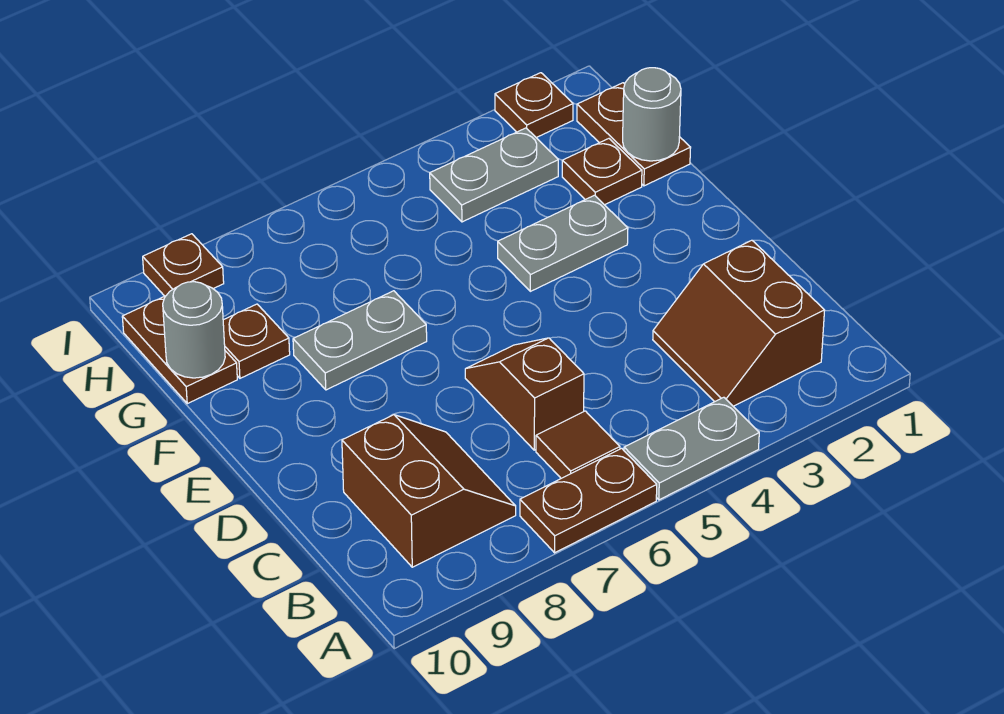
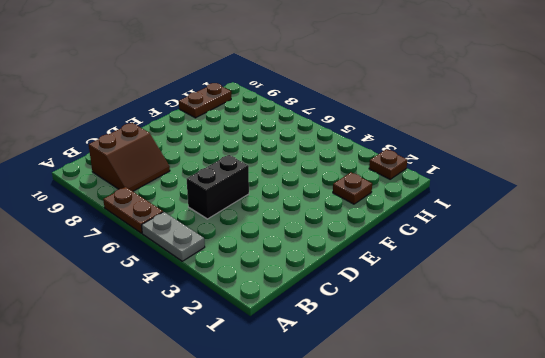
black 1x2 brick [186,155,249,219] -> none
none -> brown 2x2 slope [653,240,825,406]
none -> brown 1x1 tile [536,411,620,478]
none -> brown 1x2 slope [465,338,584,450]

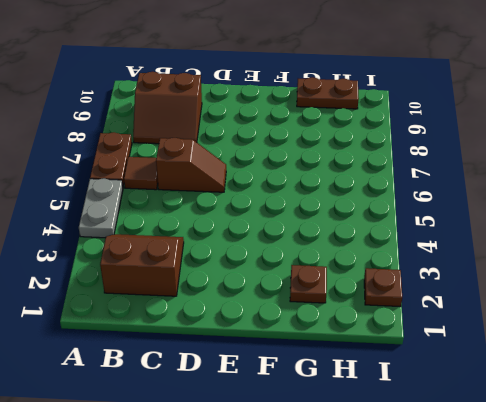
none -> grey 1x2 plate [498,195,628,291]
none -> grey 1x2 plate [293,291,427,390]
none -> brown 1x2 plate [577,83,691,186]

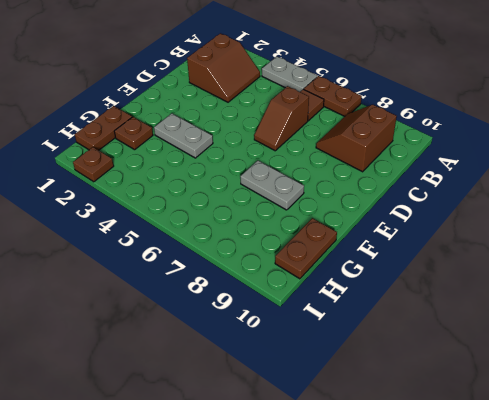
none -> brown 1x1 plate [223,304,290,378]
none -> grey 1x2 plate [430,128,558,222]
none -> brown 1x1 plate [143,234,224,296]

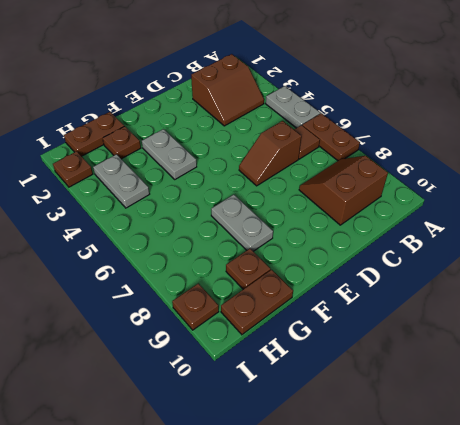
none -> grey 1x1 round brick [623,68,681,161]
none -> grey 1x1 round brick [163,282,225,378]

